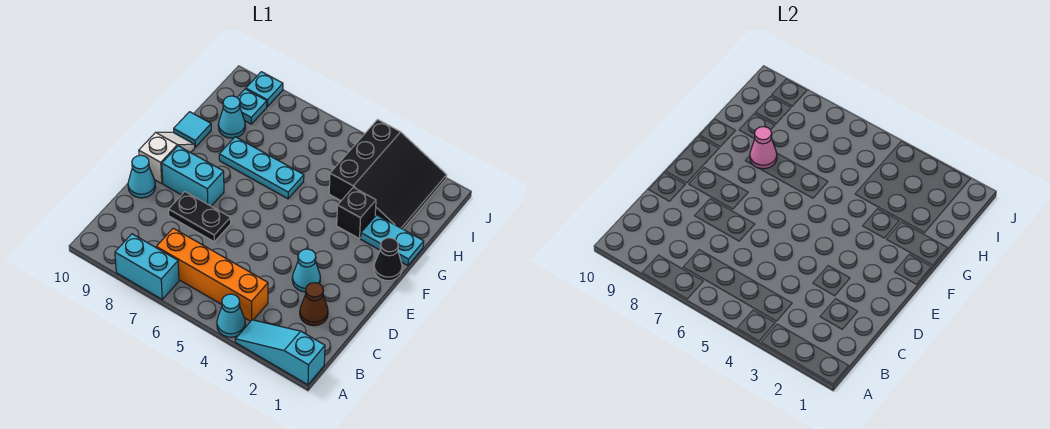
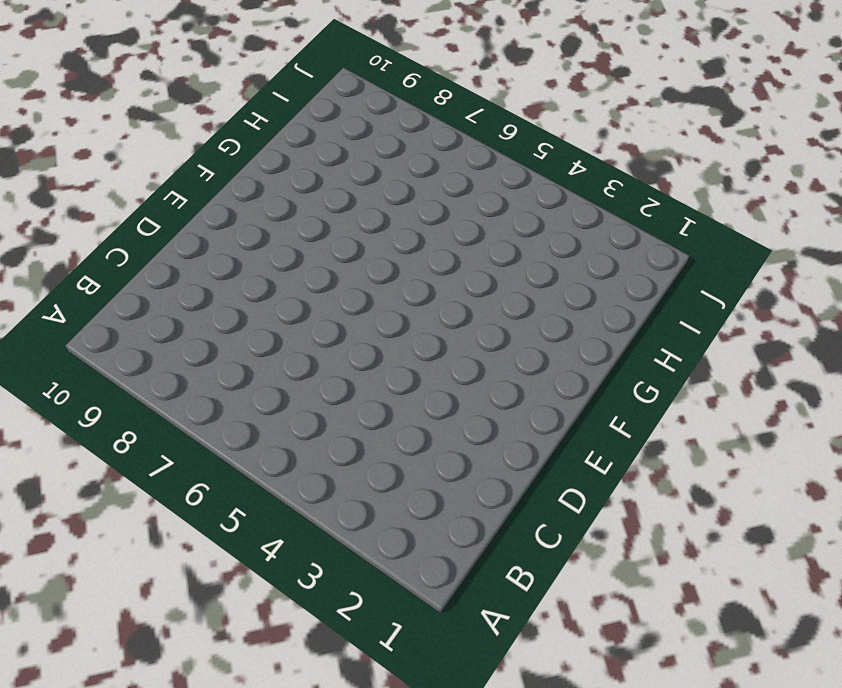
none -> cyan 1x3 slope [235,320,325,385]
none -> cyan 1x1 cone [217,294,245,337]
none -> cyan 1x2 brick [115,234,179,299]

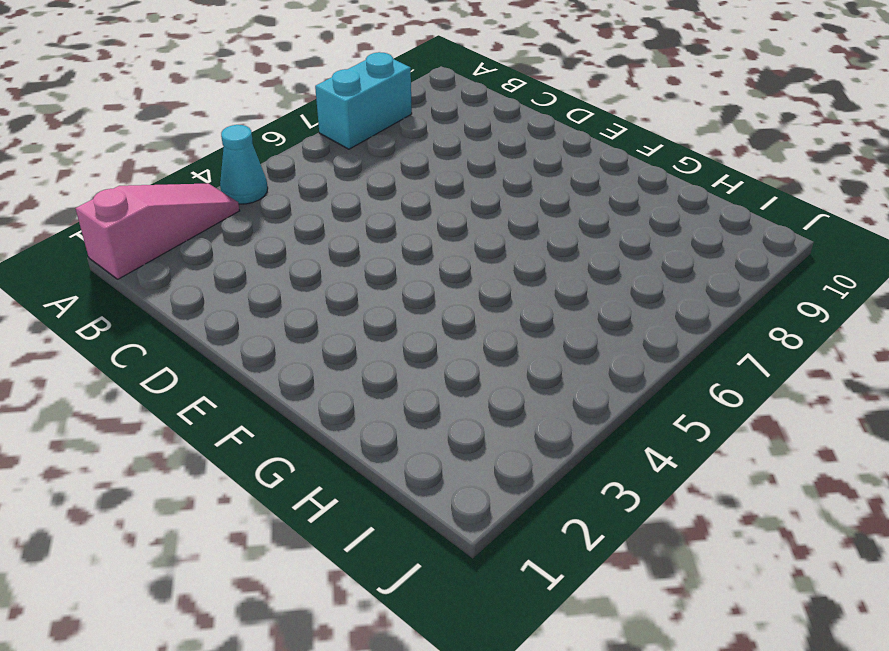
pink 1x3 slope [76,183,240,279] -> cyan 1x3 slope [235,320,325,385]
none -> orange 1x4 brick [156,228,268,321]
none -> brown 1x1 cone [300,283,328,326]
none -> cyan 1x1 cone [292,249,320,292]

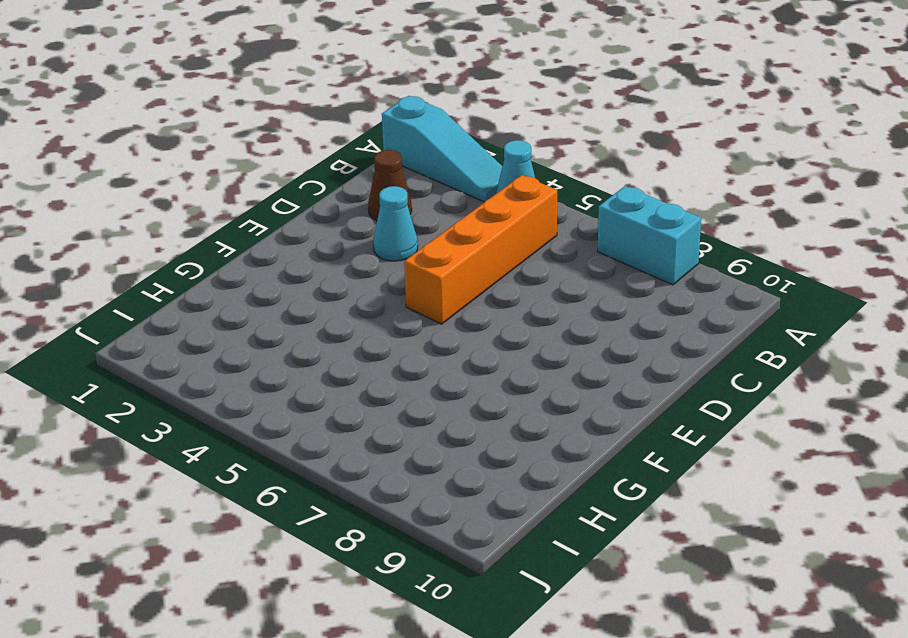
orange 1x4 brick [404,175,557,324] -> orange 1x4 brick turned to [156,228,268,321]
none -> black 1x2 plate [169,192,231,242]
none -> cyan 1x1 cone [128,155,155,198]
none -> cyan 1x2 brick [162,146,224,206]

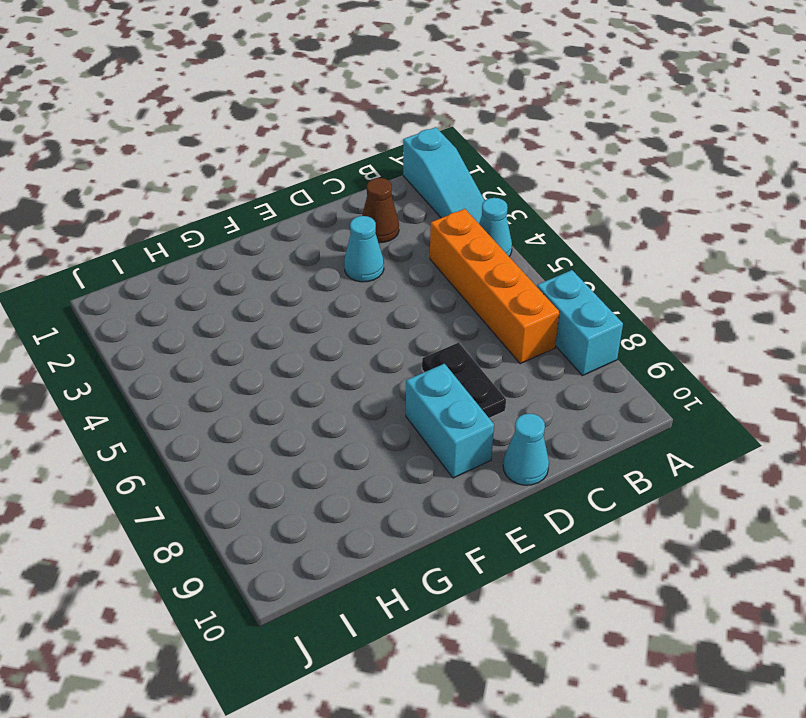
none -> white 1x2 slope [139,132,195,183]
none -> black 1x1 cone [374,238,402,281]
none -> cyan 1x2 plate [361,215,424,266]

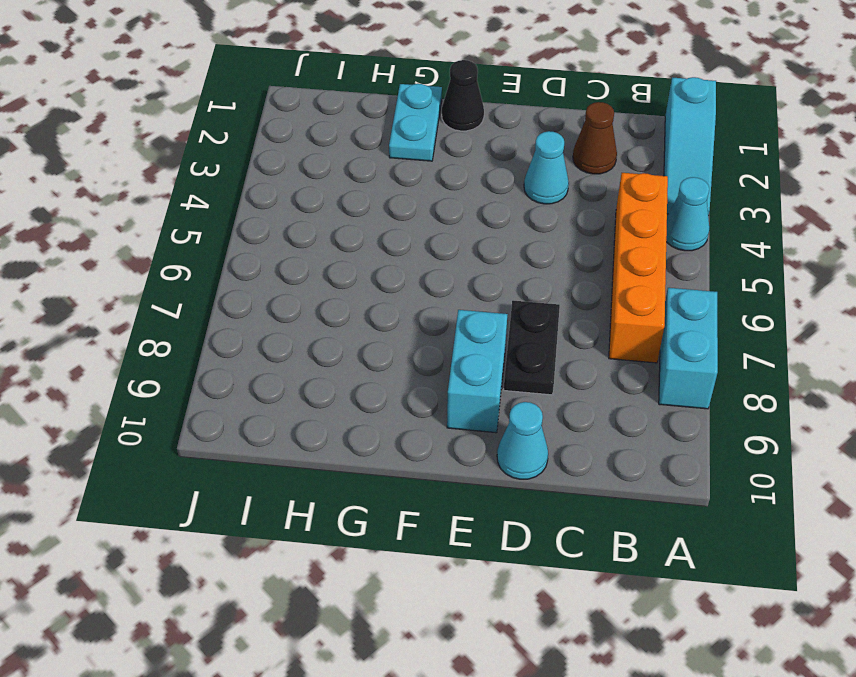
none -> white 1x2 slope [139,132,195,183]
none -> black 1x1 brick [337,187,376,239]
none -> cyan 1x3 plate [219,137,304,199]

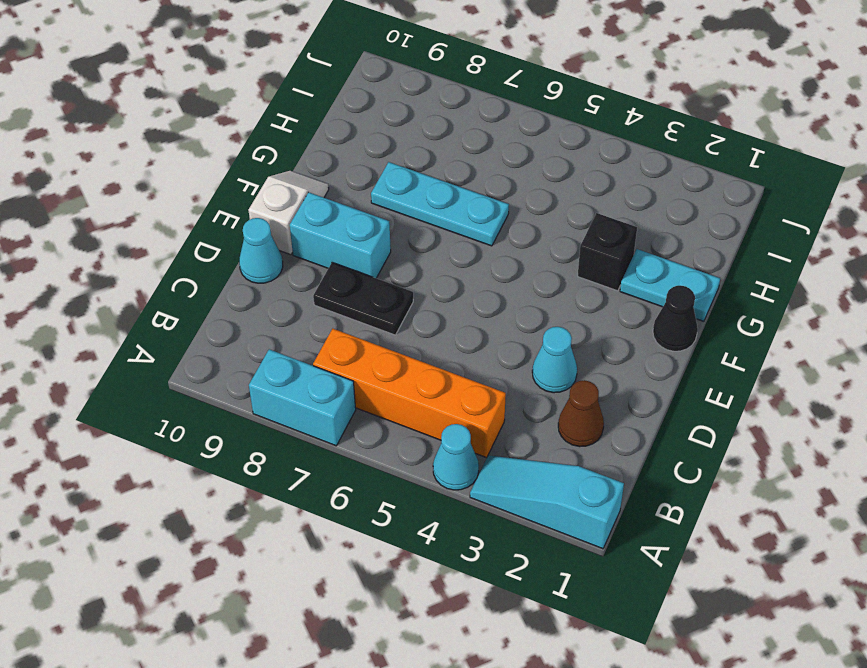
none -> cyan 1x1 tile [174,112,211,147]
none -> black 3x3 slope [329,120,447,229]
none -> cyan 1x1 cone [218,96,245,138]

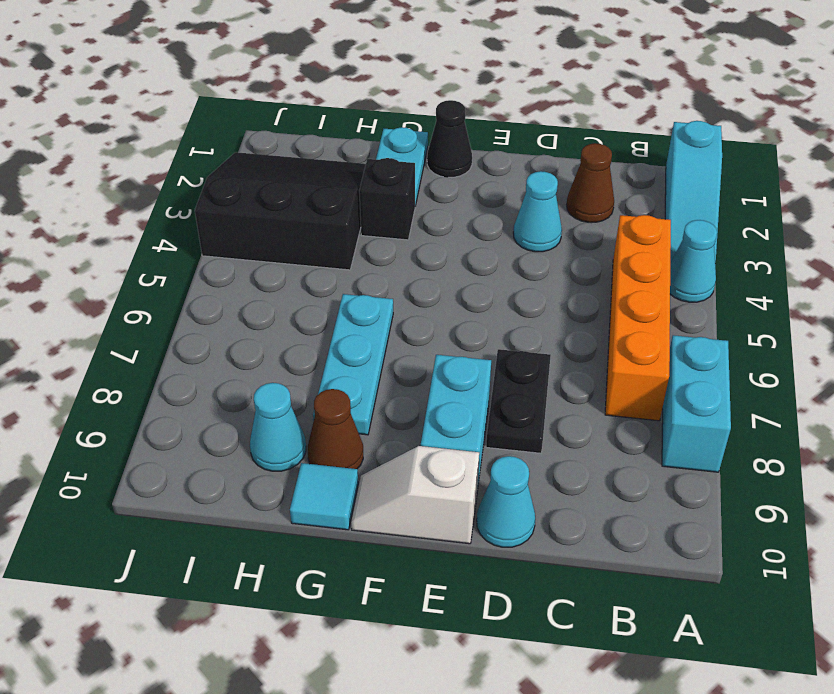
brown 1x1 cone [308,389,363,469] -> none
none -> cyan 1x1 plate [237,89,267,124]
none -> cyan 1x1 plate [246,72,283,107]
none -> pink 1x1 cone [750,127,777,169]

